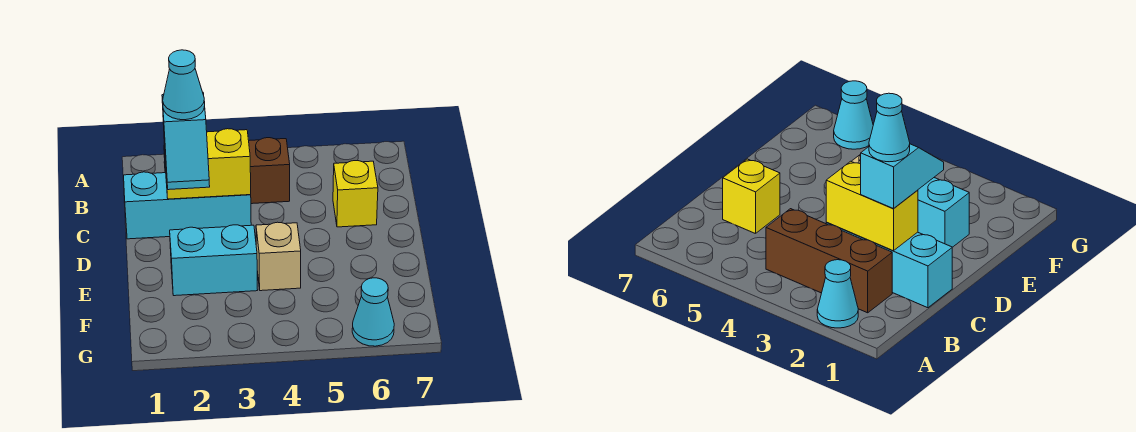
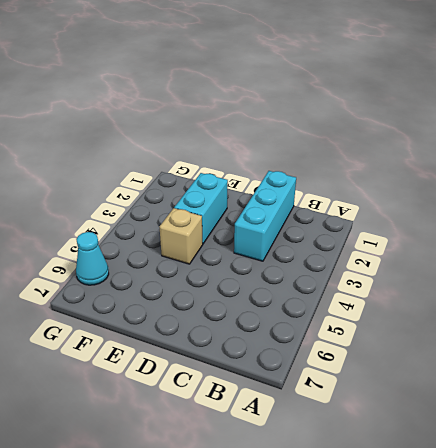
none -> cyan 1x1 cone [817,260,858,328]
none -> brown 1x3 brick [164,138,290,204]

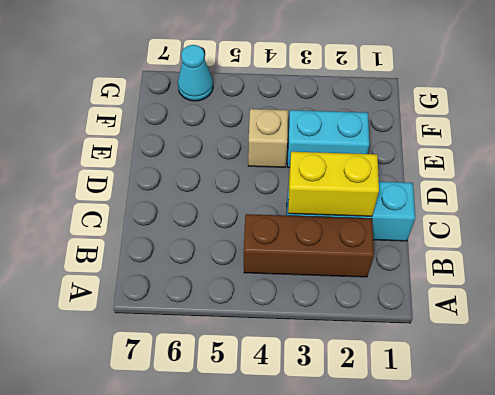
none -> cyan 1x1 cone [817,260,858,328]
none -> yellow 1x1 brick [333,161,378,227]

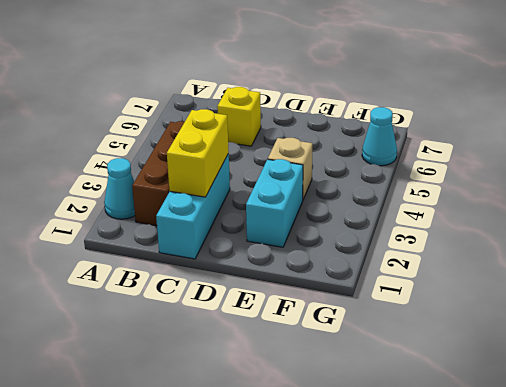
none -> cyan 1x2 slope [162,93,210,190]
none -> cyan 1x1 cone [162,50,205,120]

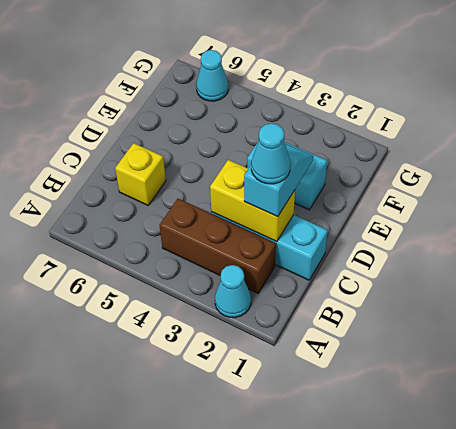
none -> tan 1x1 brick [256,222,301,291]

